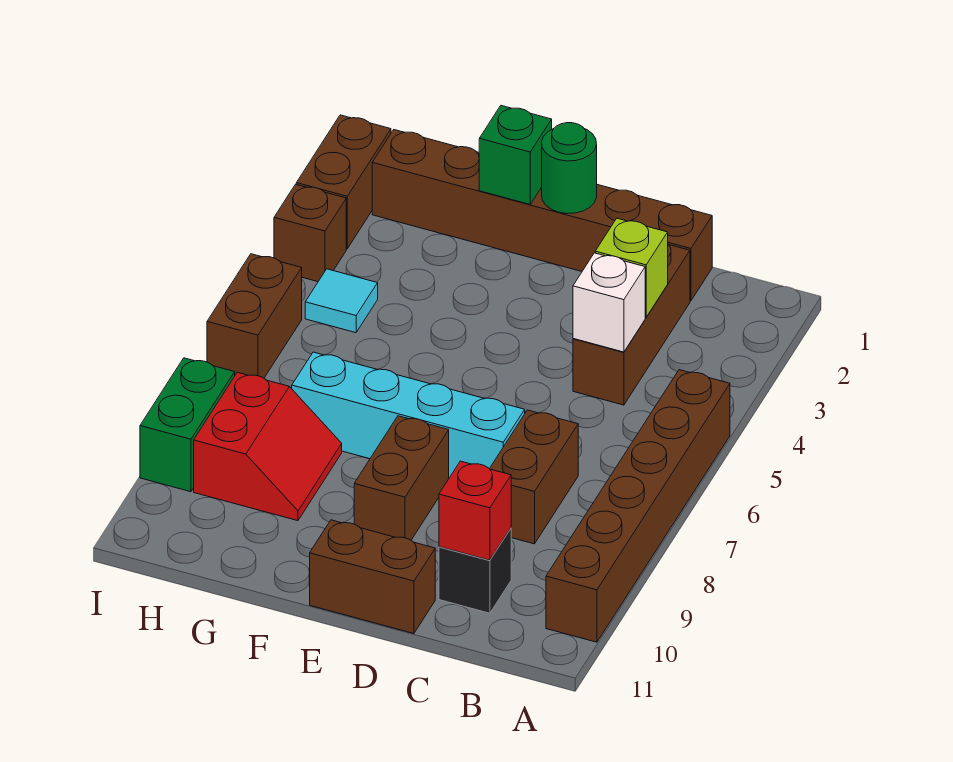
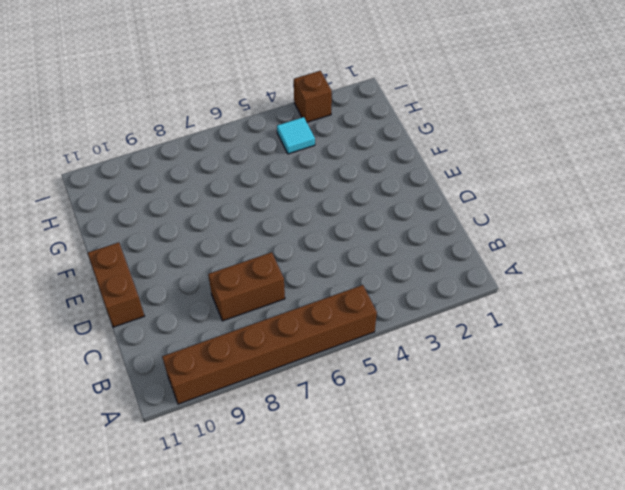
none -> brown 1x6 brick [372,130,712,301]
none -> brown 1x3 brick [573,245,690,405]
none -> black 1x1 brick [439,529,511,613]

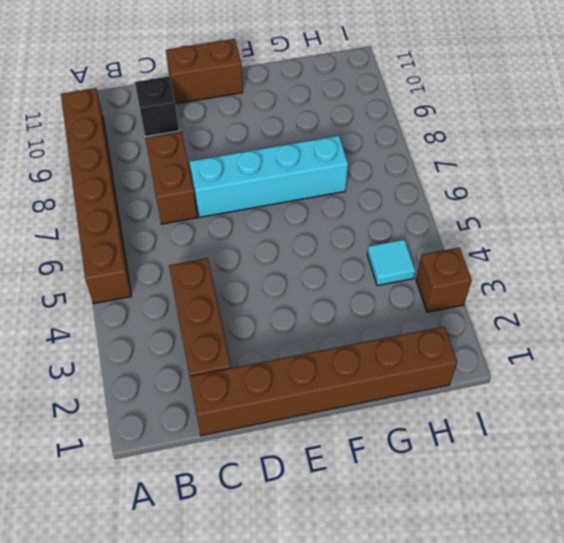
none -> brown 1x2 brick [354,416,449,540]
none -> red 2x2 slope [194,372,342,521]
none -> brown 1x2 brick [296,115,391,249]

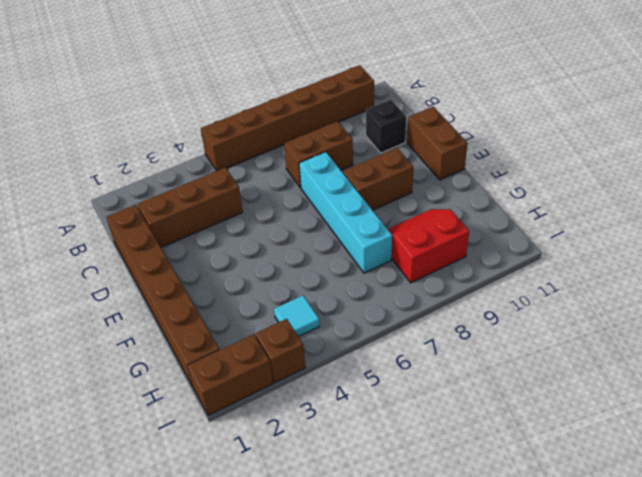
none -> brown 1x2 brick [207,254,302,378]
none -> green 1x2 brick [140,358,235,492]
none -> lime 1x1 brick [595,218,668,317]

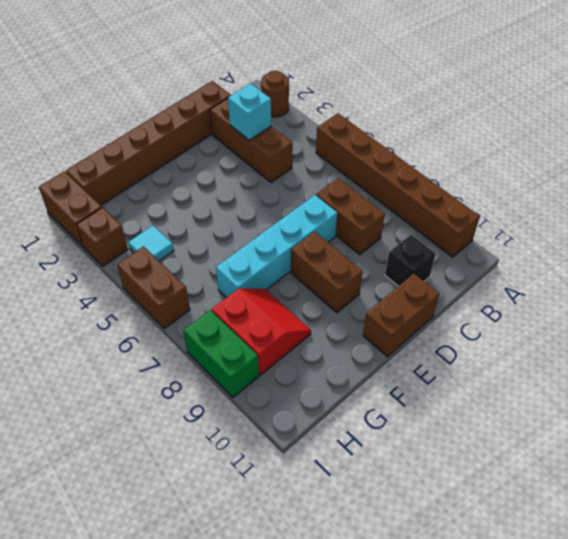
brown 1x1 round brick [261,71,289,117] -> none
cyan 1x1 brick [228,83,271,140] -> lime 1x1 brick [595,218,668,317]
none -> white 1x1 brick [573,253,645,352]
none -> red 1x1 brick [439,461,511,560]
none -> green 1x1 round brick [542,123,597,214]

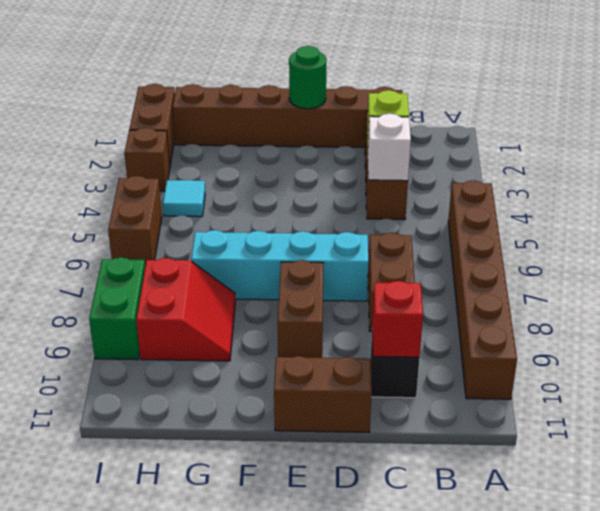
none -> green 1x1 brick [479,106,552,204]

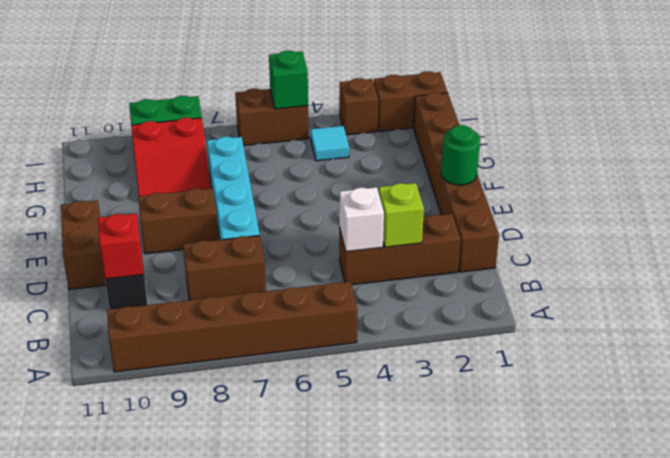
green 1x1 brick [269,50,308,109] -> green 1x1 brick moved to [479,106,552,204]

